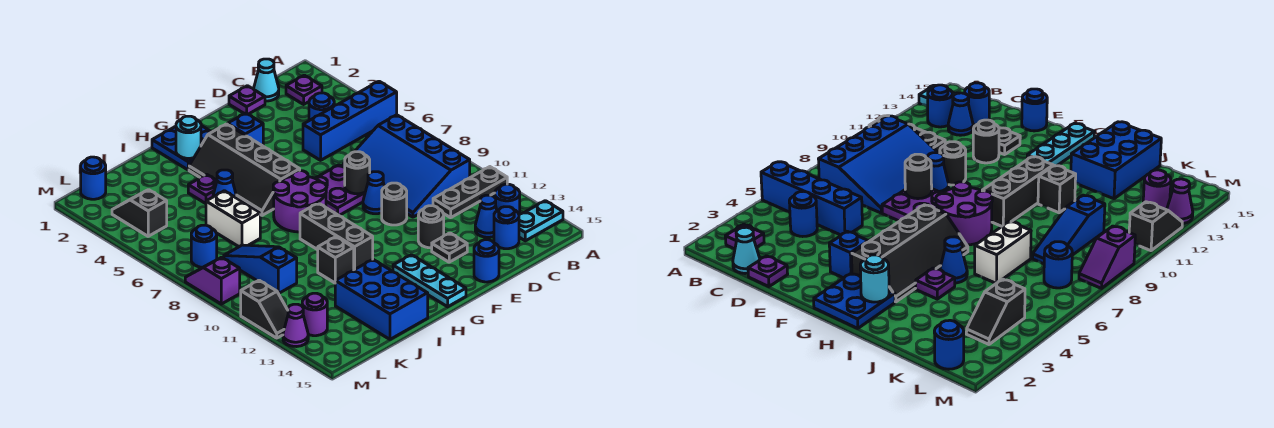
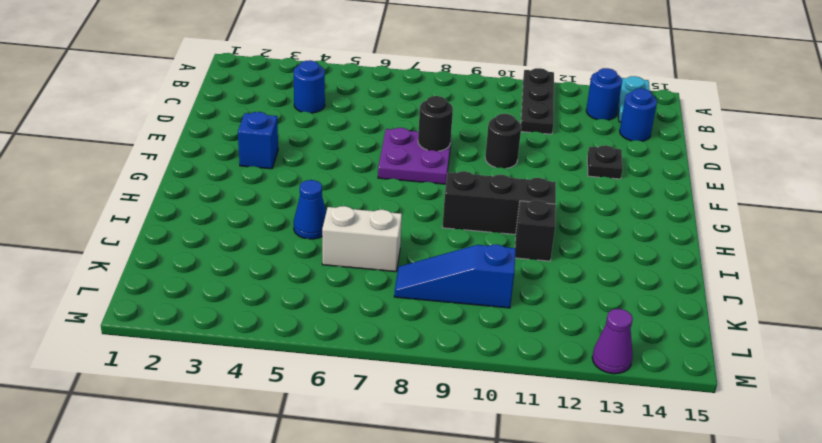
none -> blue 1x4 brick [303,81,397,160]
none -> purple 1x1 plate [286,75,322,104]
none -> blue 3x4 slope [342,115,470,217]
none -> cyan 1x1 cone [254,59,279,101]

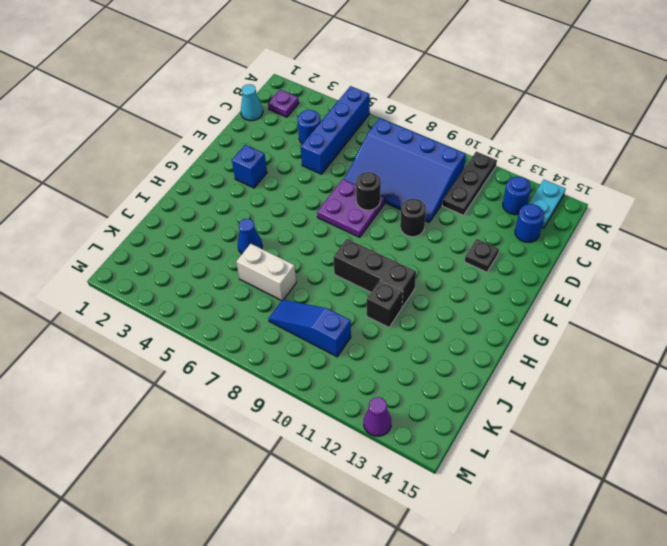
none -> blue 1x1 cone [475,195,497,237]
none -> purple 1x1 plate [229,86,265,114]
none -> blue 1x1 cone [363,172,384,214]
none -> black 1x1 round brick [418,206,444,248]

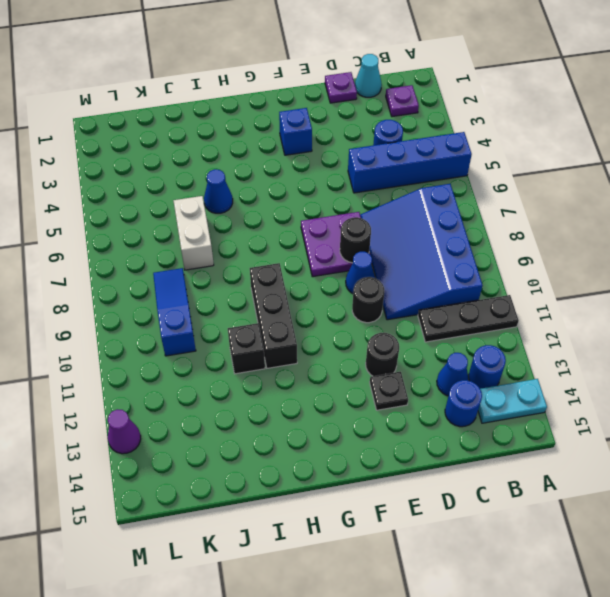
none -> blue 1x1 round brick [474,240,499,282]
none -> blue 2x2 plate [152,126,211,170]
none -> black 2x4 slope [189,124,300,215]
none -> purple 2x2 round brick [273,171,326,232]

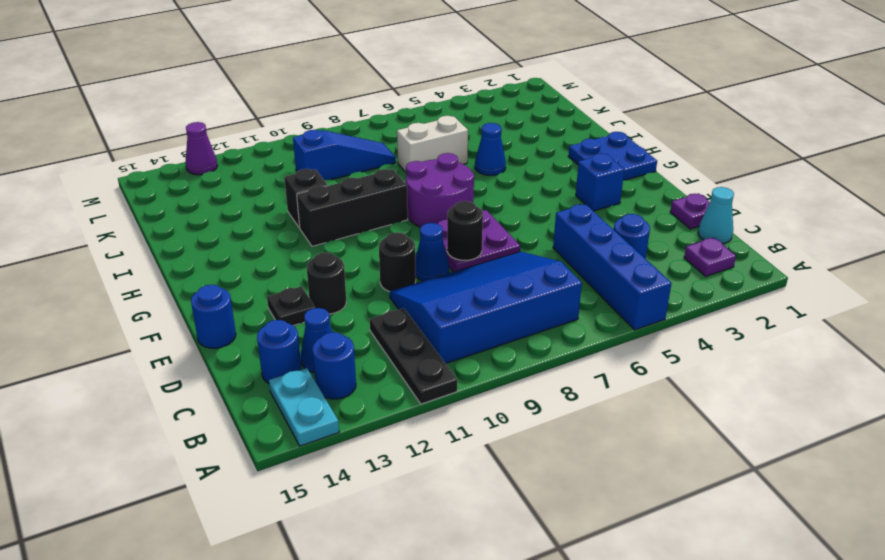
none -> black 2x4 slope [189,124,300,215]
none -> cyan 1x3 plate [393,255,466,307]
none -> purple 1x1 plate [188,174,217,204]
none -> blue 2x3 brick [335,260,428,339]

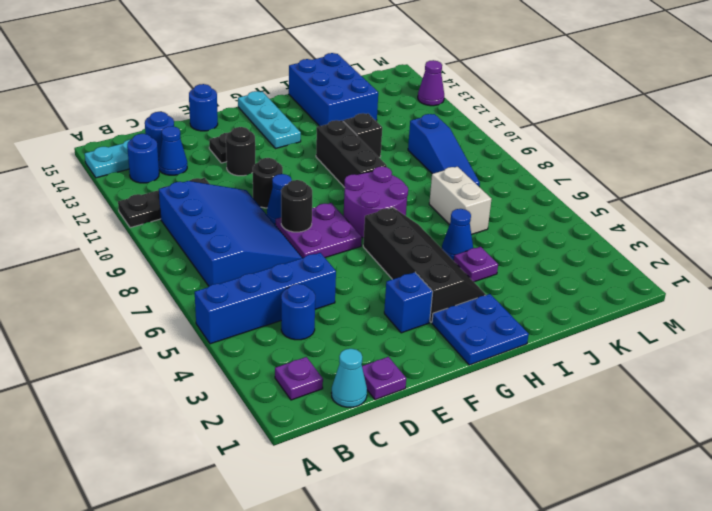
none -> blue 1x1 round brick [81,157,106,199]
none -> black 1x2 slope [112,190,167,236]
none -> blue 1x1 round brick [191,225,217,267]
none -> purple 1x1 round brick [302,293,327,336]

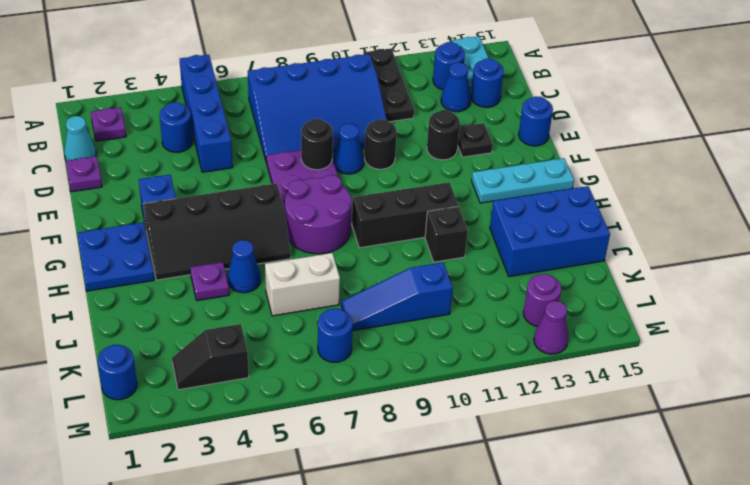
none -> purple 1x2 slope [185,257,240,304]
none -> black 1x2 slope [241,280,288,338]
none -> cyan 1x1 round brick [176,116,201,158]

